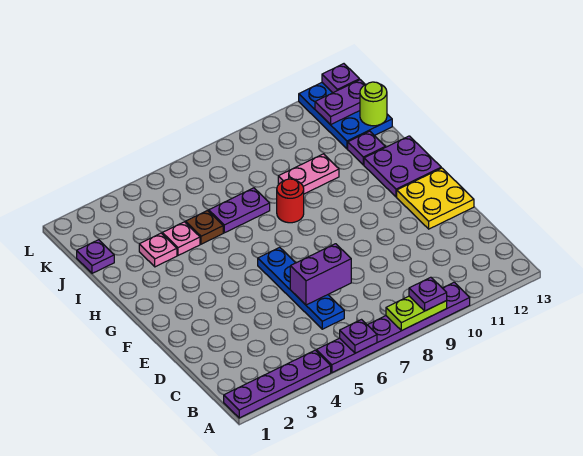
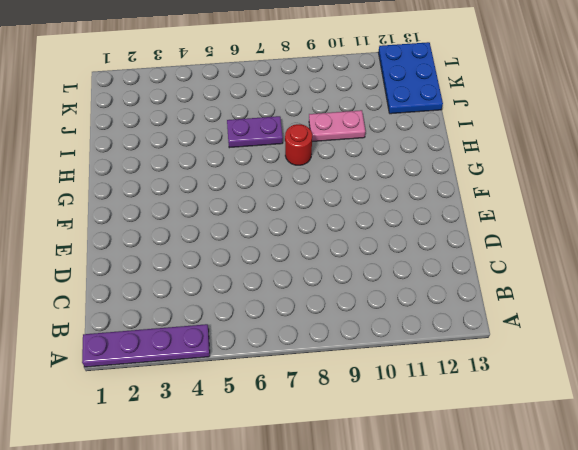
none -> purple 1x6 plate [316,282,470,373]
none -> blue 1x4 plate [258,247,344,329]
none -> yellow 2x2 plate [397,168,474,229]

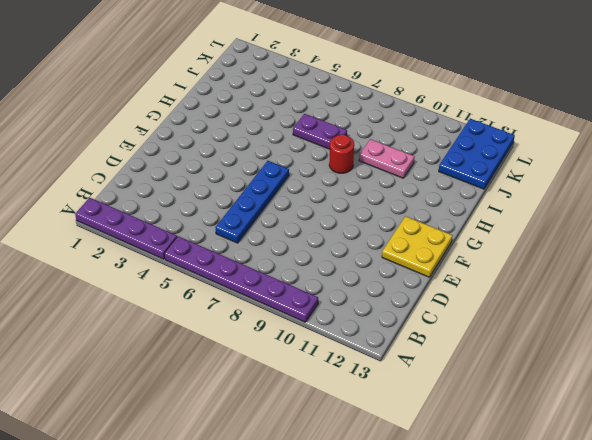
none -> purple 2x2 plate [364,136,441,197]
none -> pink 1x1 plate [139,233,177,267]
none -> pink 1x1 plate [162,222,200,255]

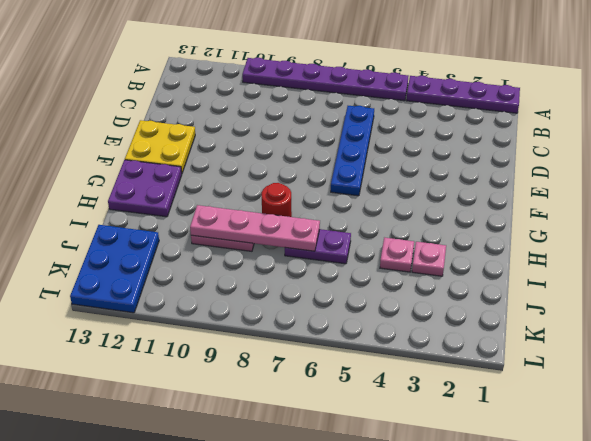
pink 1x4 plate [190,205,320,251] -> none
none -> brown 1x1 plate [186,211,223,244]
none -> purple 1x1 plate [348,131,385,165]
none -> purple 1x1 plate [77,240,114,273]

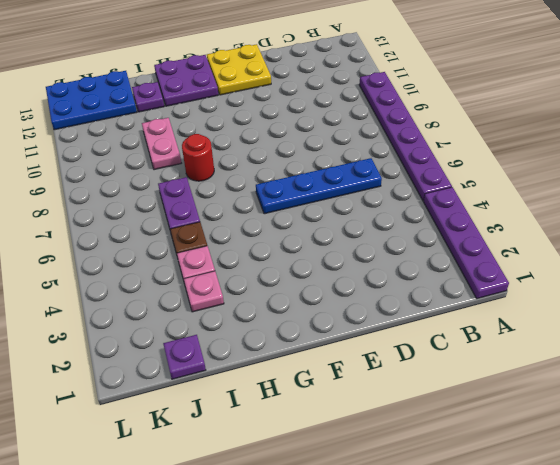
none -> purple 1x1 plate [340,320,377,353]
none -> lime 1x2 plate [386,296,447,330]
none -> purple 1x2 brick [290,244,351,305]

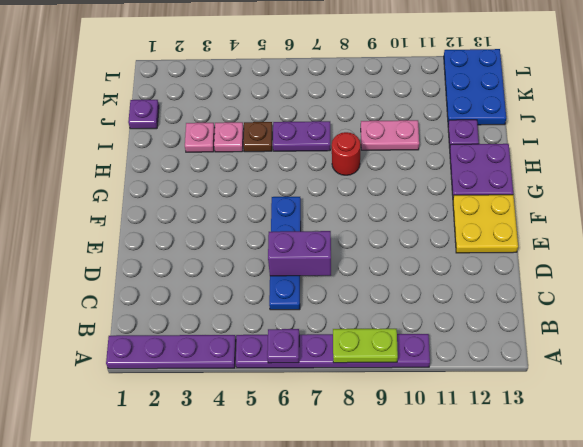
none -> lime 1x1 round brick [360,82,387,126]
none -> purple 1x2 plate [315,80,365,125]
none -> purple 1x1 plate [322,64,360,93]

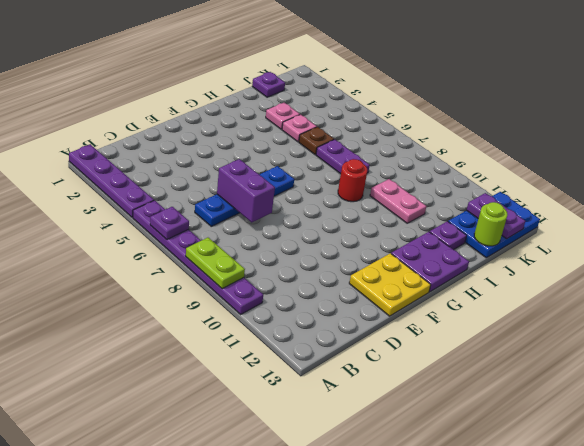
none -> purple 1x1 plate [322,64,360,93]
none -> purple 1x1 plate [409,277,447,311]

